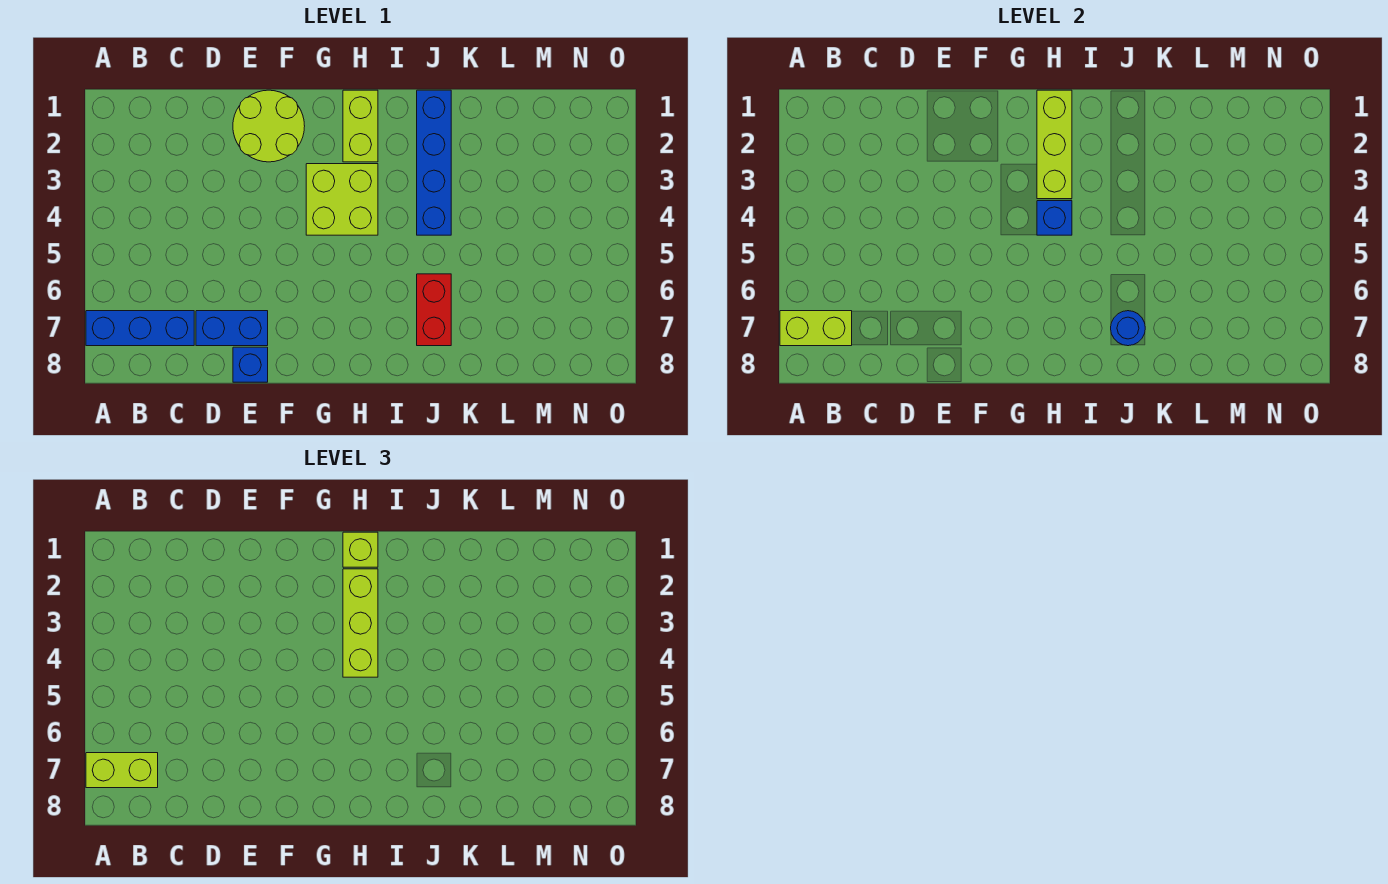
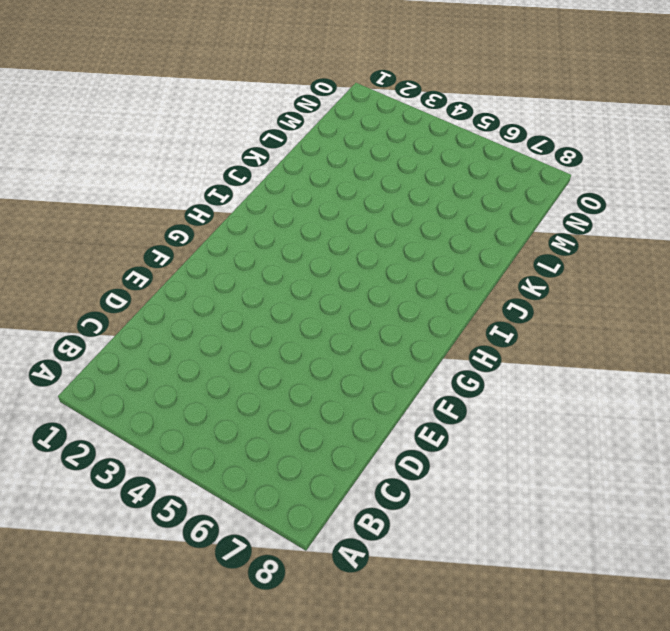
none -> blue 1x3 brick [86,311,194,346]
none -> blue 1x2 brick [196,311,268,346]
none -> lime 2x2 round brick [233,90,305,162]

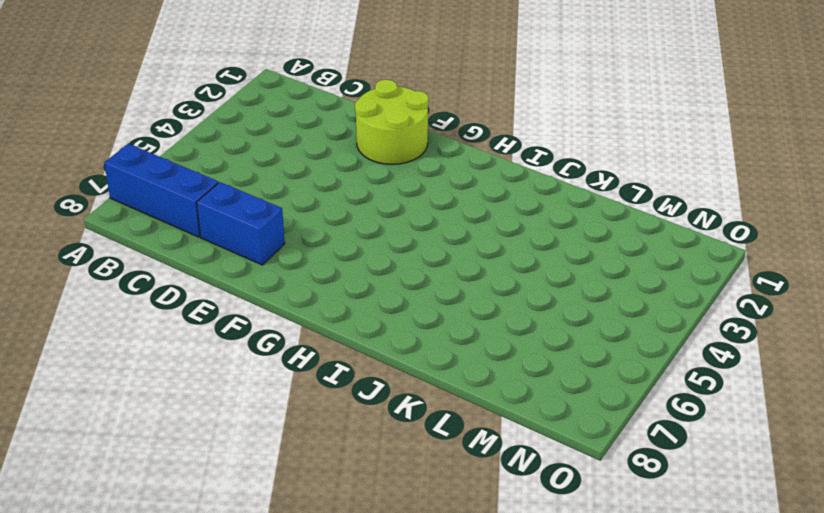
none -> blue 1x1 brick [233,347,268,382]
none -> lime 2x2 brick [306,164,378,235]
none -> lime 1x2 brick [343,90,378,162]

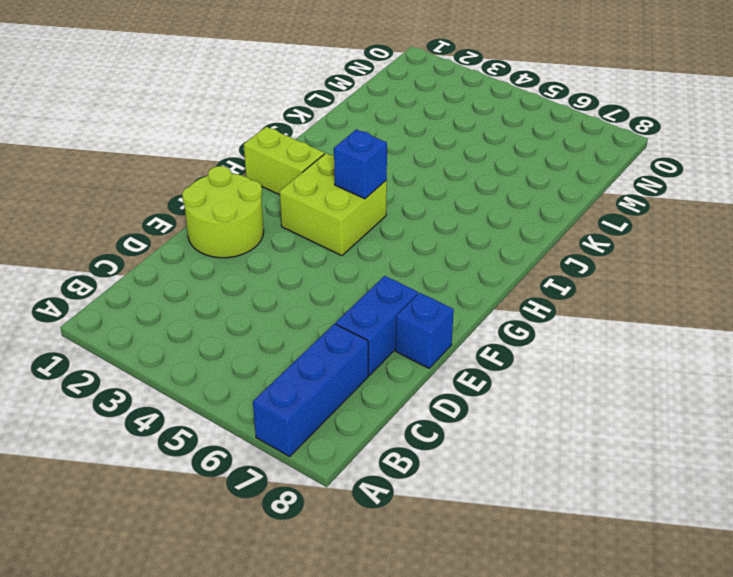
none -> blue 1x4 brick [417,90,451,235]
none -> red 1x2 brick [417,274,451,346]
none -> lime 1x2 brick [780,311,852,346]

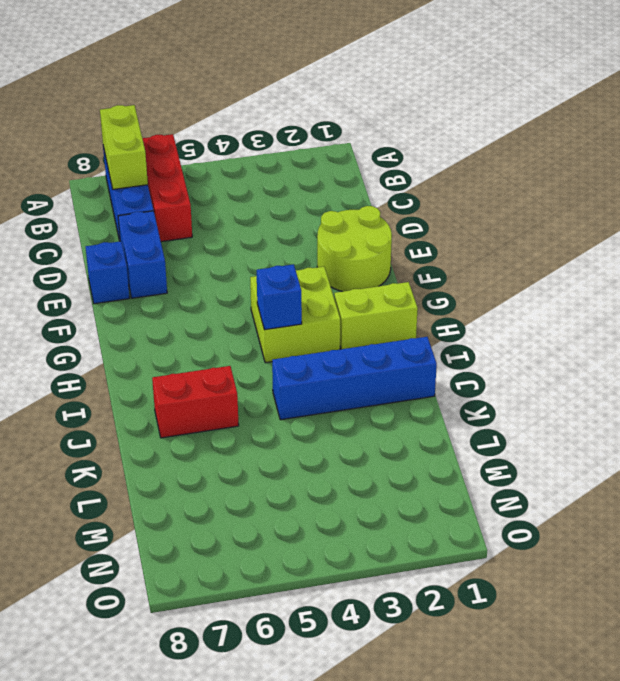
red 1x3 brick [142,134,192,242] -> none
none -> lime 1x3 brick [1037,90,1072,199]
none -> blue 1x1 round brick [1111,311,1145,346]
none -> lime 1x2 brick [86,753,158,788]

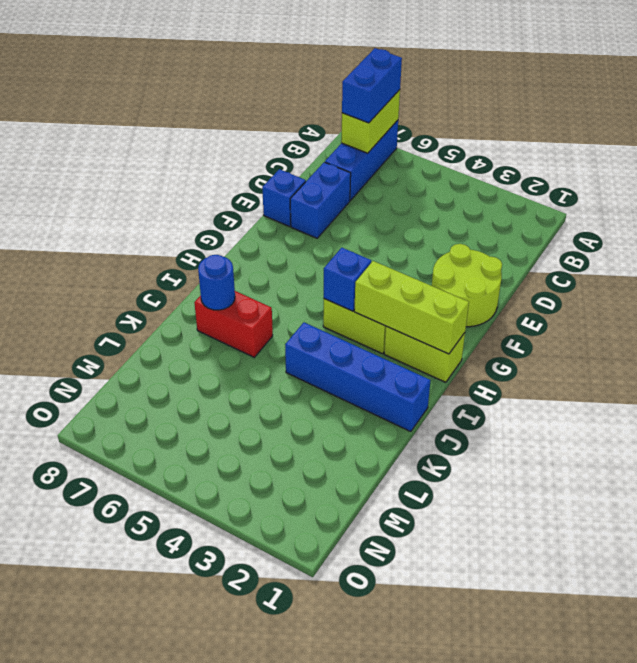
blue 1x2 brick [342,48,402,123] -> lime 1x2 brick [86,753,158,788]
none -> lime 1x1 brick [343,532,378,567]
none -> lime 1x3 brick [343,569,378,677]

